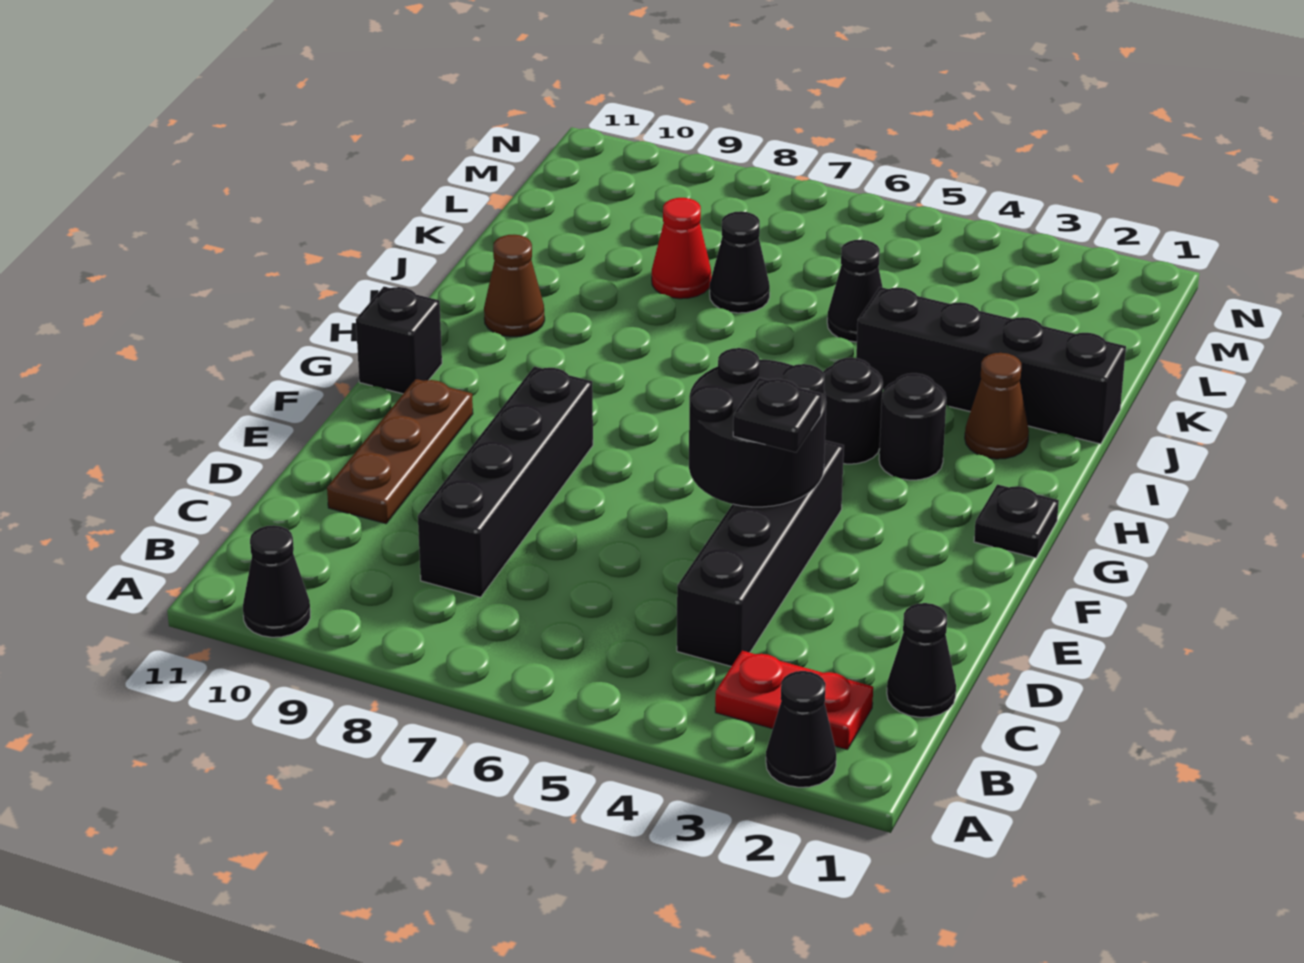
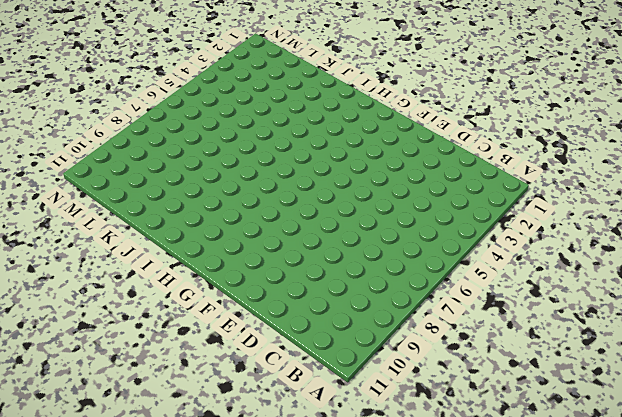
none -> black 1x1 cone [766,671,836,787]
none -> black 1x1 cone [243,525,310,637]
none -> red 1x2 plate [715,651,873,750]

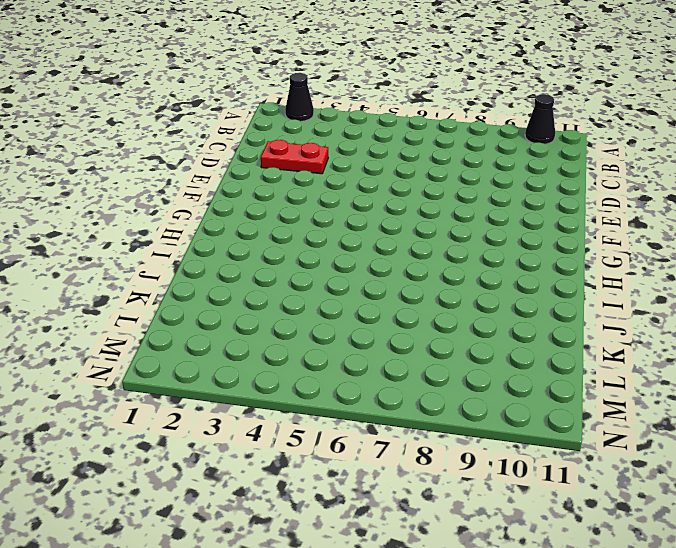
red 1x2 plate [261,140,328,174] -> red 1x2 plate moved to [715,651,873,750]
none -> black 1x1 cone [887,603,956,717]
none -> black 1x4 brick [677,440,844,666]
none -> black 1x4 brick [418,366,593,597]

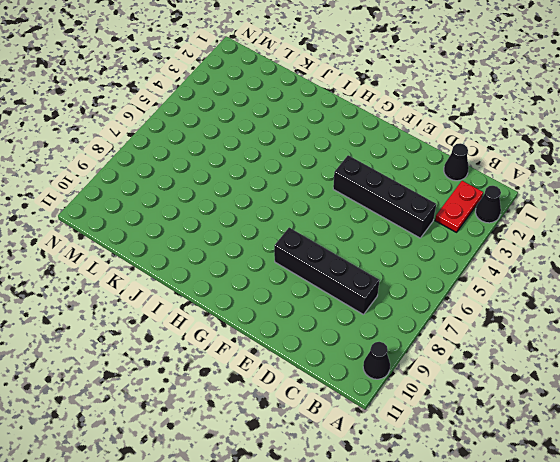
none -> brown 1x3 plate [327,379,473,524]
none -> black 1x1 plate [974,484,1059,558]
none -> black 1x1 brick [356,287,442,394]

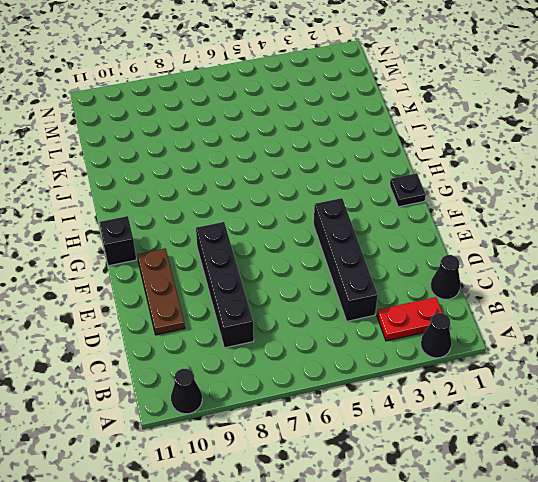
none -> black 1x1 round brick [879,373,946,480]
none -> black 1x1 round brick [823,358,883,464]
none -> brown 1x1 cone [965,353,1029,459]

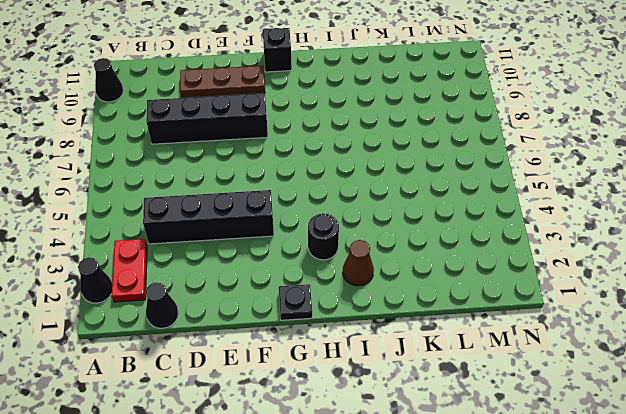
none -> black 1x1 round brick [823,358,883,464]
none -> brown 1x1 cone [484,235,545,337]
none -> black 1x4 brick [856,287,1126,444]

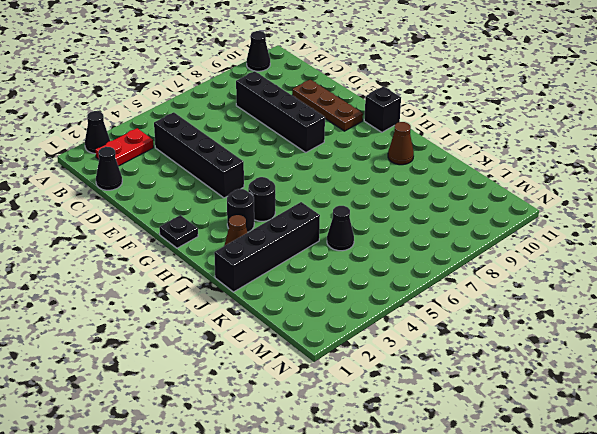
none -> black 1x1 cone [710,211,770,313]
none -> red 1x1 cone [652,198,711,299]
none -> black 2x2 round brick [689,348,826,507]

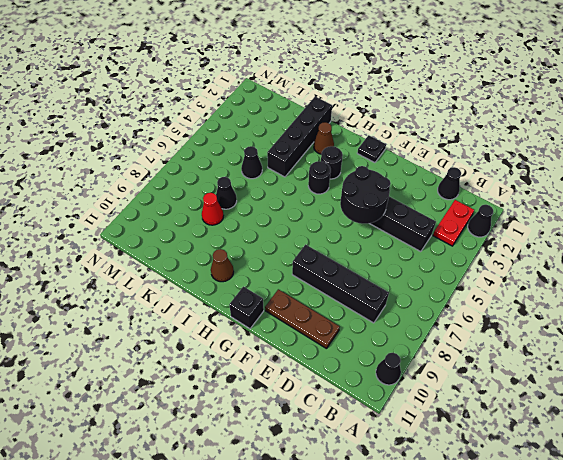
none -> black 1x1 plate [733,378,822,452]

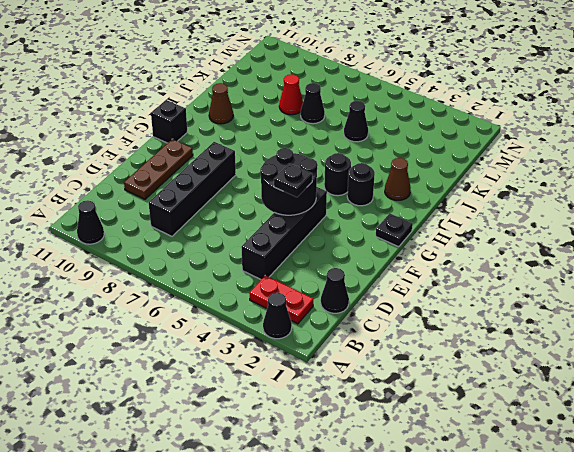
none -> black 1x4 brick [856,287,1126,444]

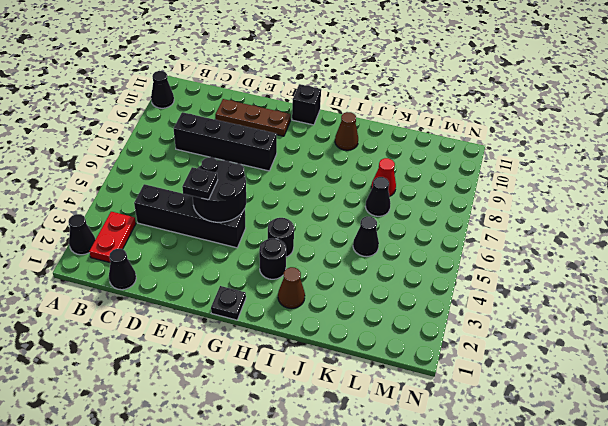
none -> black 1x4 brick [856,287,1126,444]

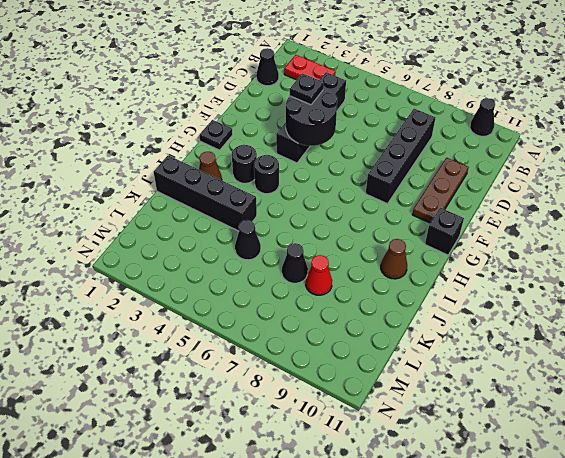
none -> black 1x1 cone [766,671,836,787]

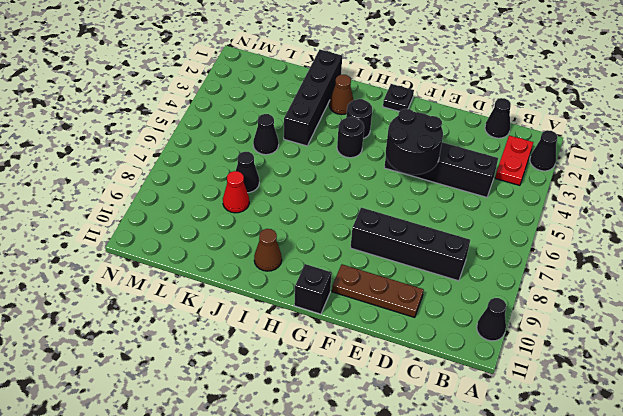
none -> black 1x1 plate [733,378,822,452]

